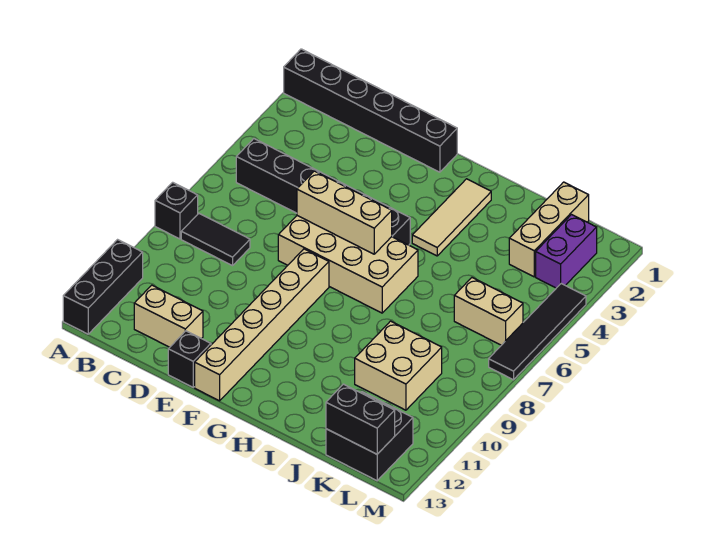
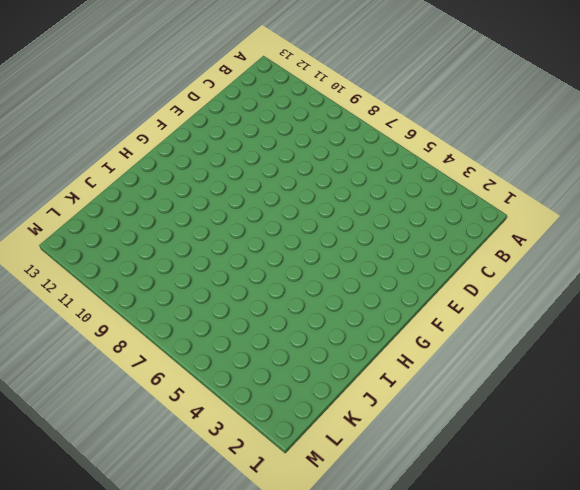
none -> black 1x6 brick [284,49,457,172]
none -> black 1x1 brick [155,182,198,239]
none -> black 1x3 brick [63,240,143,334]

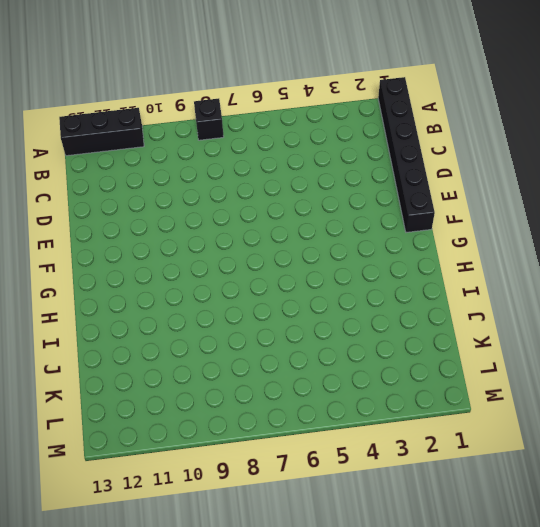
none -> black 1x6 brick [236,139,410,245]
none -> black 1x2 tile [181,214,250,266]
none -> tan 1x2 brick [134,285,203,347]

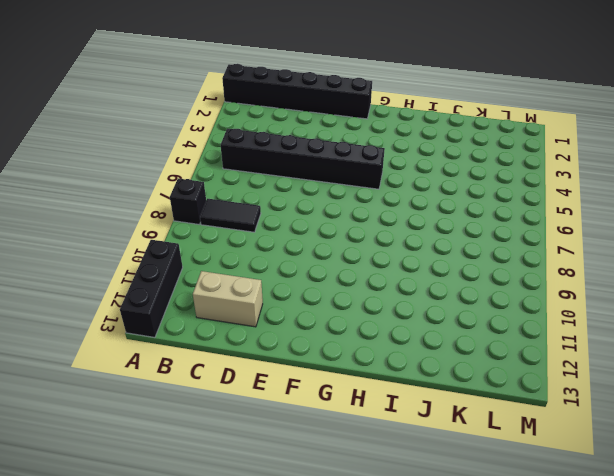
none -> tan 2x4 brick [278,216,418,313]
none -> black 1x1 brick [168,331,211,387]
none -> tan 1x6 brick [195,249,329,401]

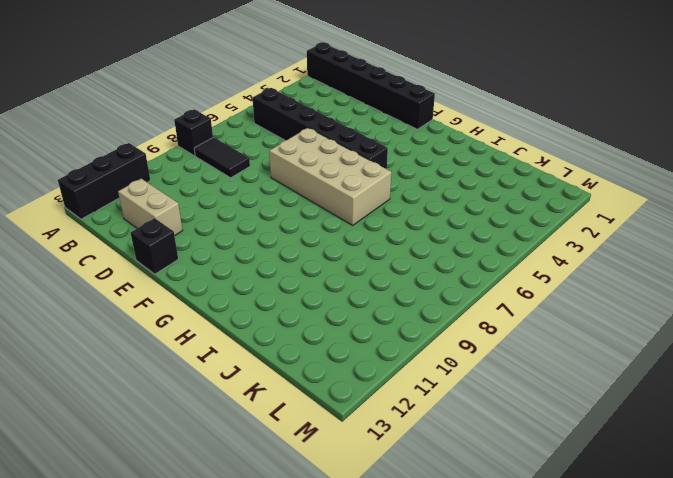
none -> tan 1x6 brick [195,249,329,401]
none -> tan 1x3 tile [412,179,491,256]
none -> tan 2x2 brick [355,321,442,410]

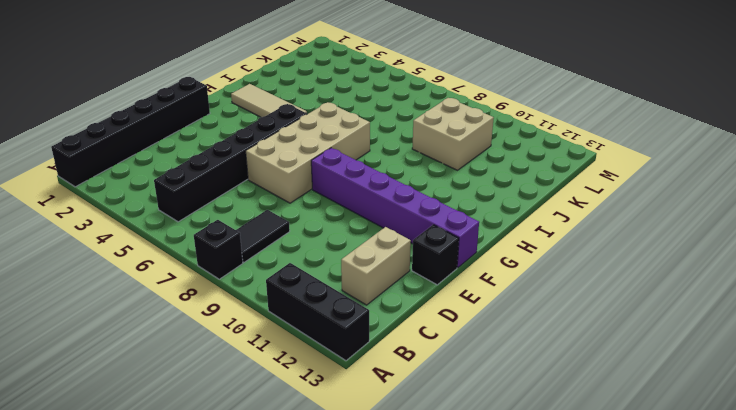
purple 1x6 brick [311,148,479,268] -> tan 1x6 brick [195,249,329,401]
none -> tan 1x3 brick [509,182,589,277]
none -> tan 1x2 brick [454,278,523,345]
none -> black 2x2 brick [326,392,413,481]

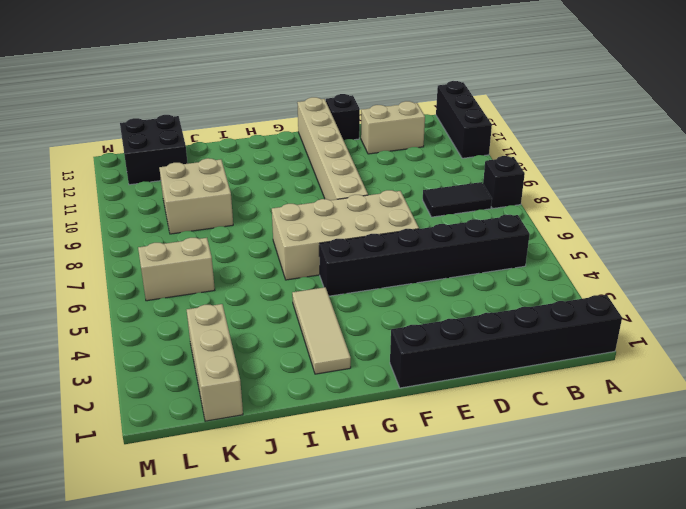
none -> purple 1x2 brick [536,215,597,288]
none -> black 1x4 tile [489,284,586,380]
none -> tan 1x3 brick [297,171,392,254]

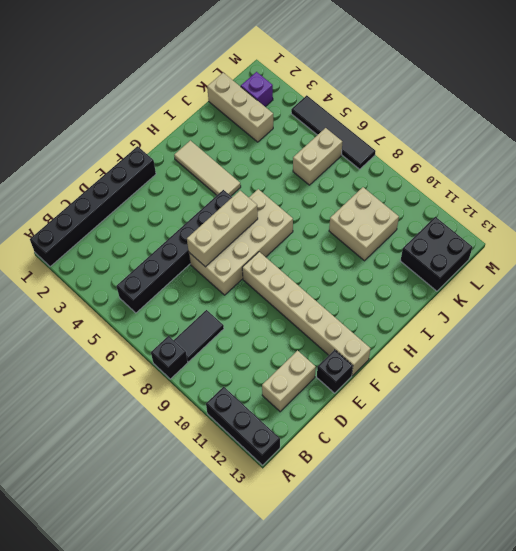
purple 1x1 brick [241,72,273,107] -> purple 1x2 brick [536,215,597,288]
none -> black 1x2 brick [326,384,395,454]

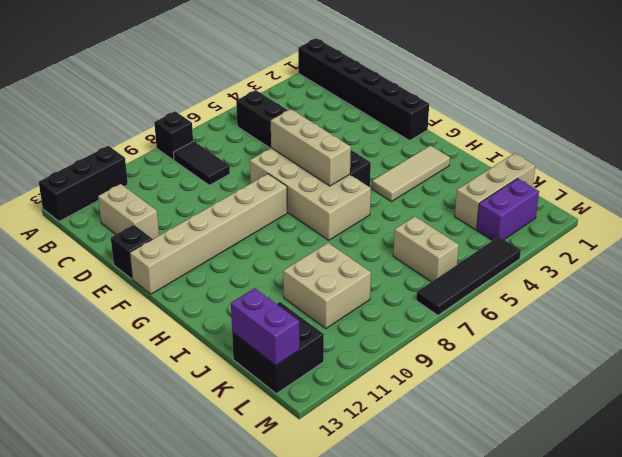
purple 1x2 brick [231,288,299,365] -> black 1x2 brick [326,384,395,454]

